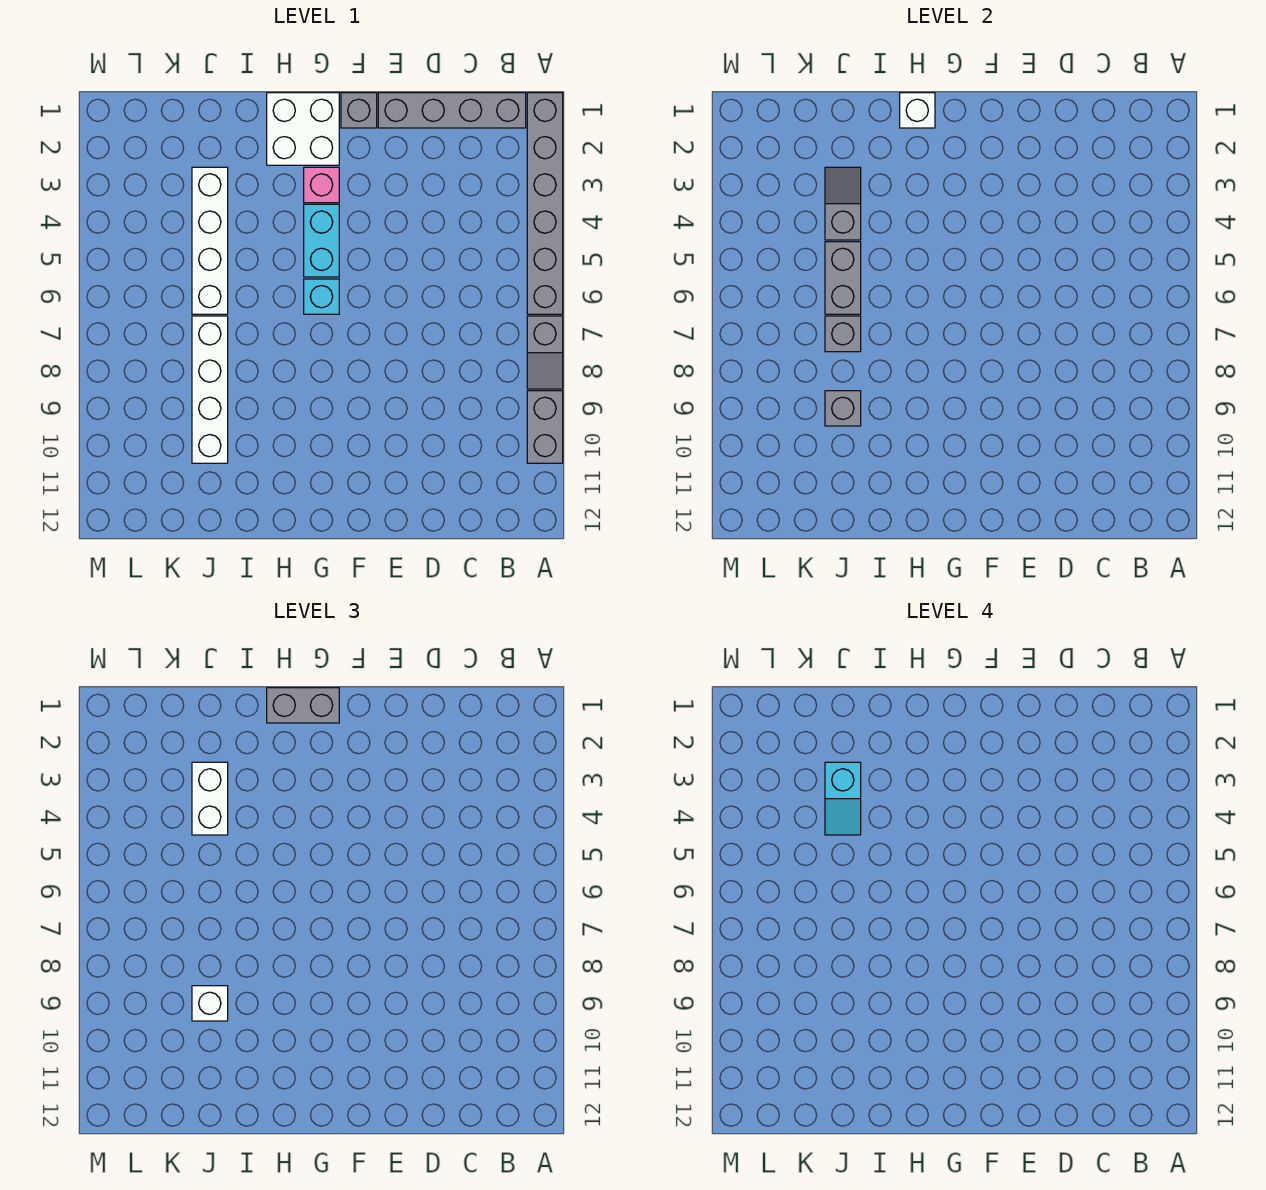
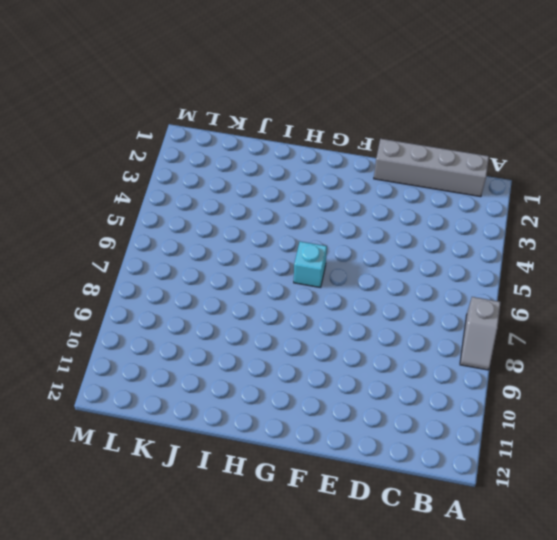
none -> grey 1x6 brick [527,93,563,314]
none -> grey 1x2 brick [527,391,563,463]
none -> grey 1x1 brick [341,93,377,128]

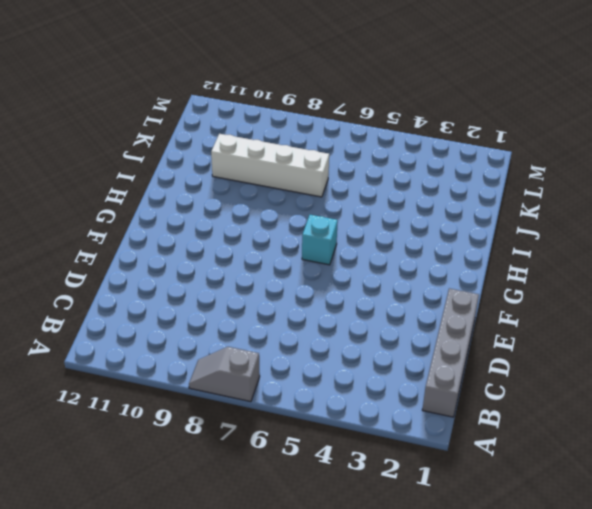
none -> grey 1x6 brick [527,93,563,314]
none -> grey 1x2 brick [527,391,563,463]
none -> grey 1x1 brick [341,93,377,128]

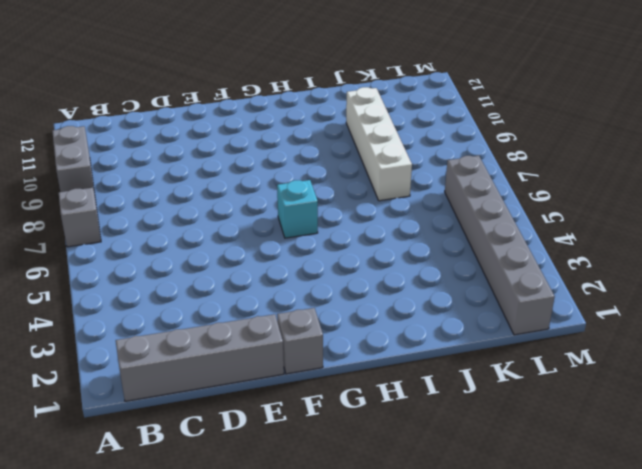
grey 1x6 brick [445,156,555,335] -> grey 1x6 brick moved to [527,93,563,314]
none -> white 2x2 brick [267,93,339,165]
none -> pink 1x1 brick [304,167,339,203]
none -> cyan 1x2 brick [304,204,339,277]

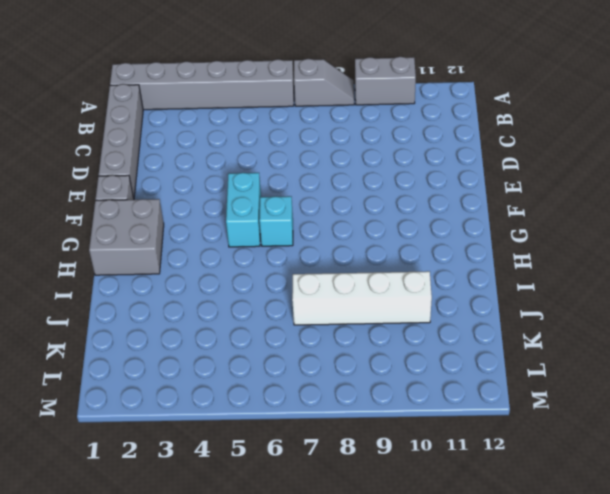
cyan 1x2 brick [226,173,261,247] -> cyan 1x2 brick turned to [304,204,339,277]
grey 2x2 brick [89,199,164,275] -> white 2x2 brick [267,93,339,165]
none -> pink 1x1 brick [304,167,339,203]
none -> white 1x4 brick [192,167,228,314]
none -> white 1x1 brick [900,93,935,128]

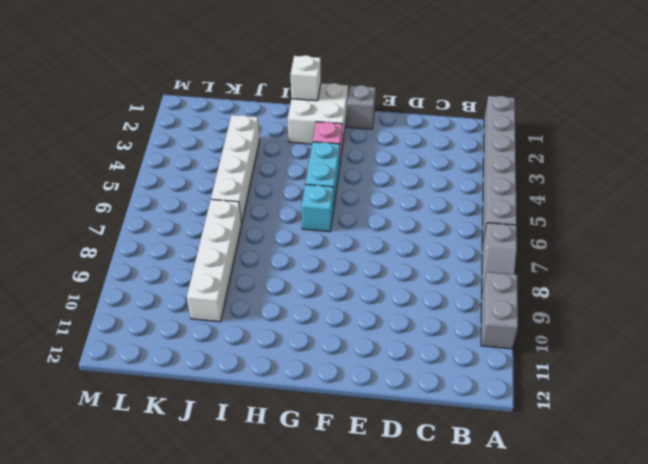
none -> grey 1x4 brick [378,93,526,128]
none -> grey 1x2 slope [825,167,861,240]
none -> grey 1x2 brick [825,242,861,314]

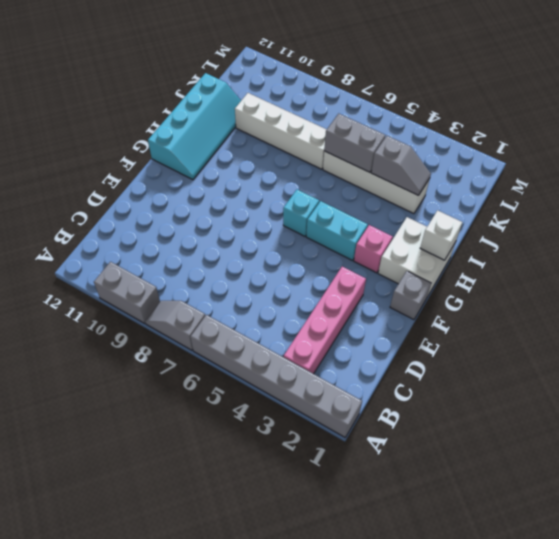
pink 1x4 brick [284,267,366,374] -> none
cyan 2x4 slope [148,73,241,180] -> none
none -> grey 1x4 brick [378,93,526,128]
none -> grey 1x1 brick [825,316,861,352]
none -> grey 1x1 brick [825,391,861,426]

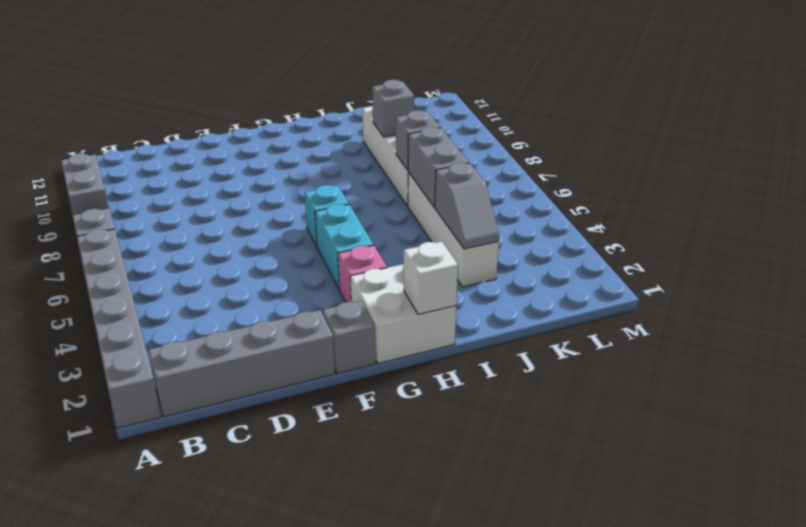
none -> grey 1x2 brick [267,688,339,723]
none -> white 1x2 brick [192,762,228,835]
none -> white 1x1 brick [192,986,228,1021]

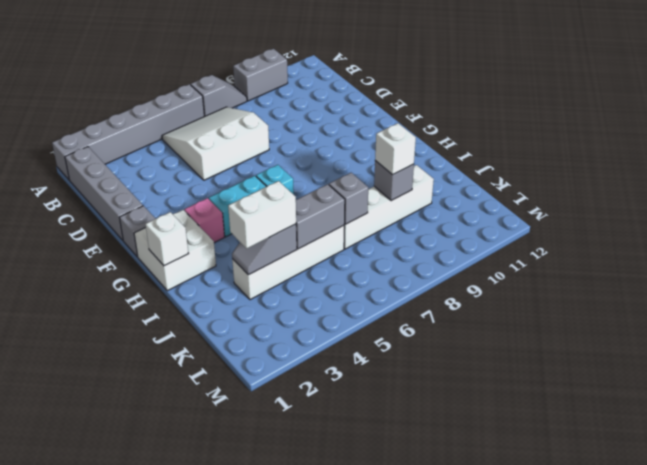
white 3x3 slope [162,107,269,180] -> none
none -> grey 1x2 brick [267,688,339,723]
none -> cyan 1x2 slope [825,762,861,835]

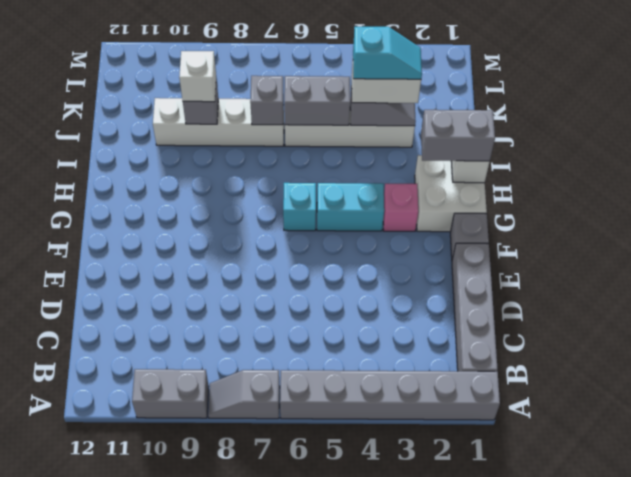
grey 1x2 brick [421,110,495,161] -> grey 1x2 brick turned to [267,688,339,723]
cyan 1x2 slope [353,27,422,79] -> cyan 1x2 slope turned to [825,762,861,835]

